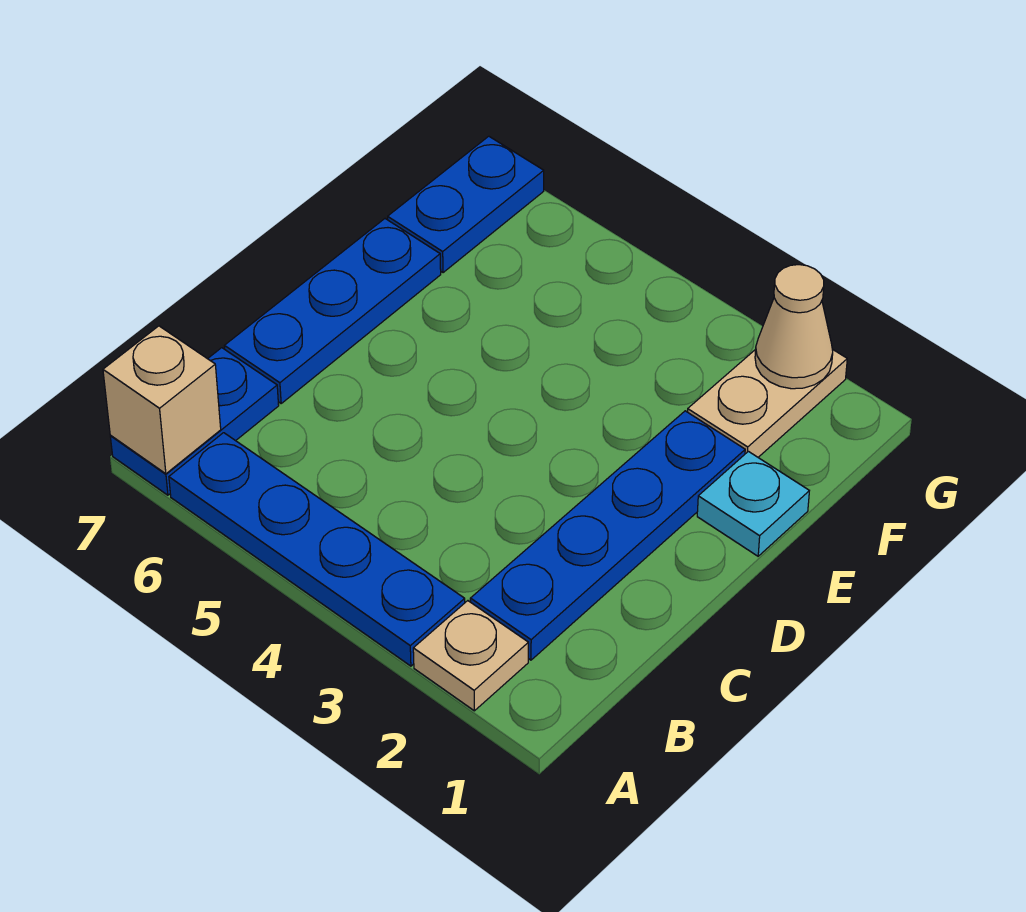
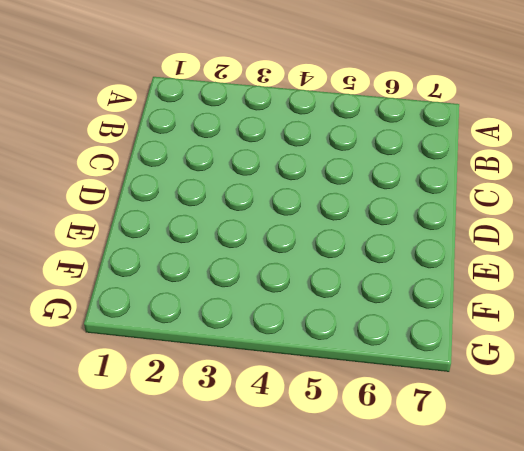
none -> tan 1x1 plate [413,601,528,711]
none -> blue 1x4 plate [169,433,465,666]

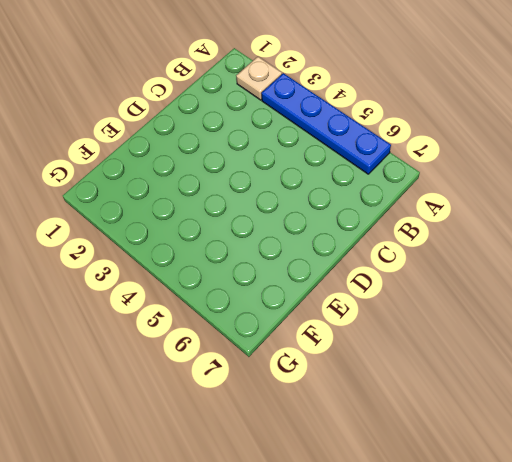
none -> blue 1x2 plate [110,348,279,495]
none -> blue 1x4 plate [470,411,745,660]

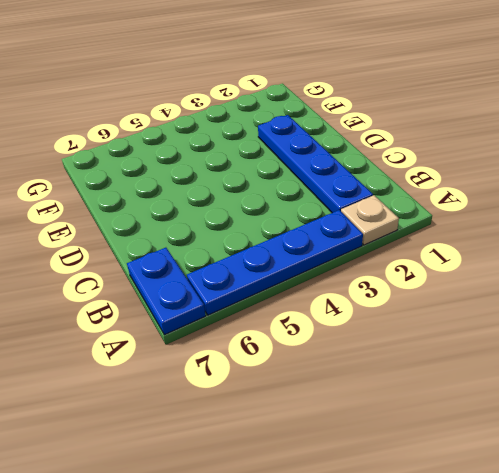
none -> blue 1x3 plate [225,219,441,403]
none -> cyan 1x1 plate [697,451,809,556]

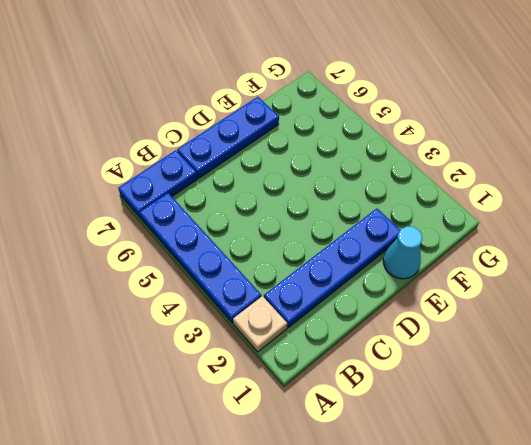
cyan 1x1 cone [383,226,422,279] -> cyan 1x1 plate [697,451,809,556]
none -> tan 1x2 plate [688,349,847,457]
none -> blue 1x2 plate [388,136,544,273]

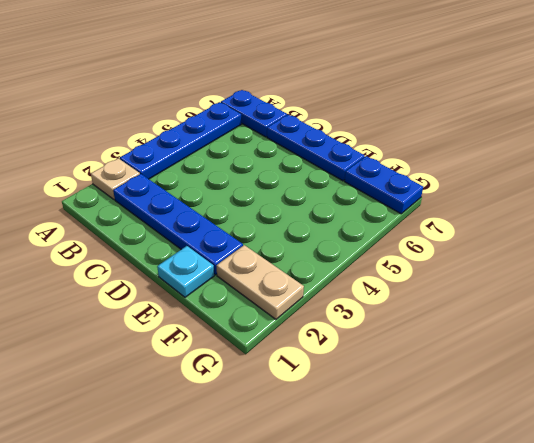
none -> tan 1x1 brick [103,326,221,474]
none -> tan 1x1 cone [755,265,833,389]

